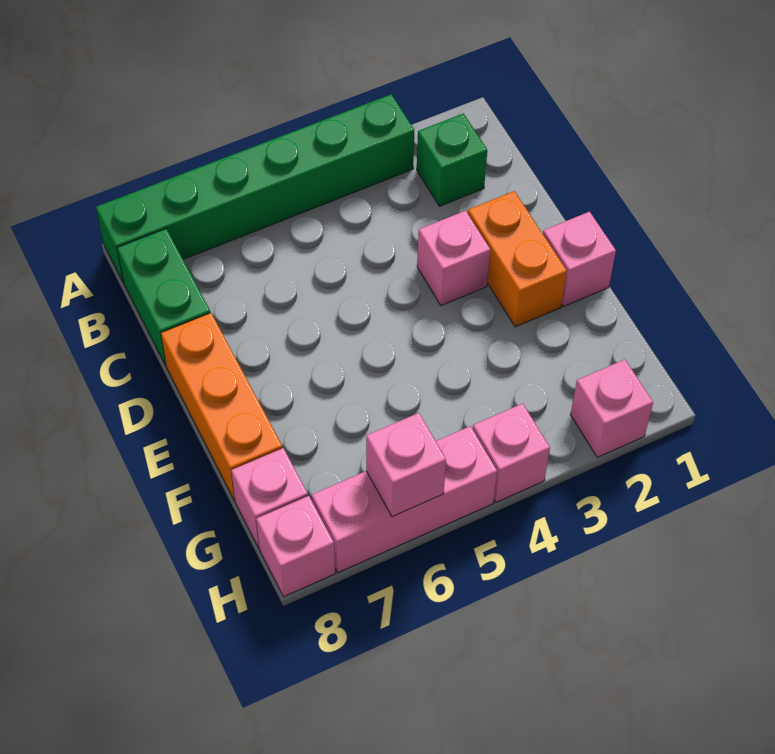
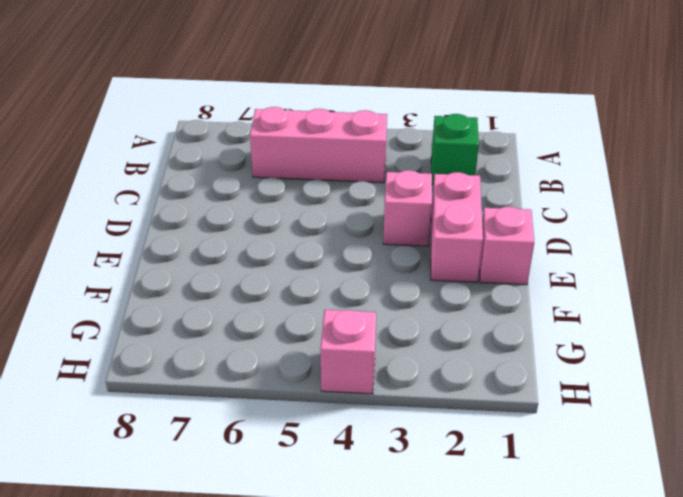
pink 1x3 brick [250,107,387,183] -> pink 1x3 brick moved to [312,426,497,572]
pink 1x2 brick [431,172,483,282] -> orange 1x2 brick [468,191,567,327]
none -> green 1x6 brick [96,94,414,283]
none -> green 1x2 brick [117,229,210,366]
none -> orange 1x3 brick [161,313,282,501]

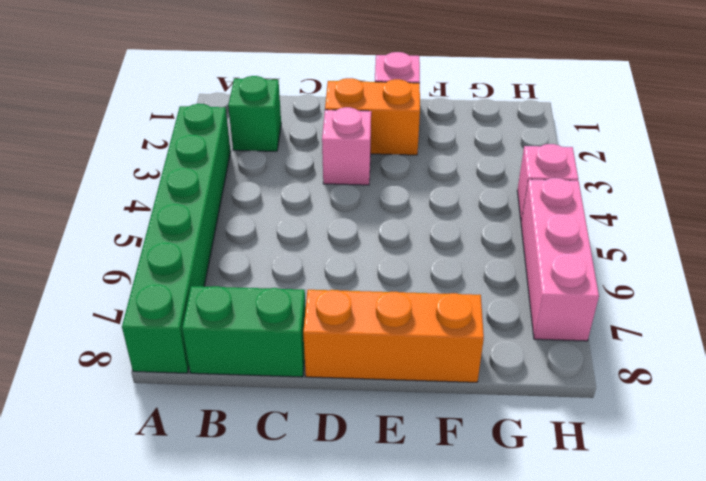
none -> pink 1x1 brick [231,448,308,548]
none -> pink 1x1 brick [571,359,653,457]
none -> pink 1x1 brick [256,496,335,597]

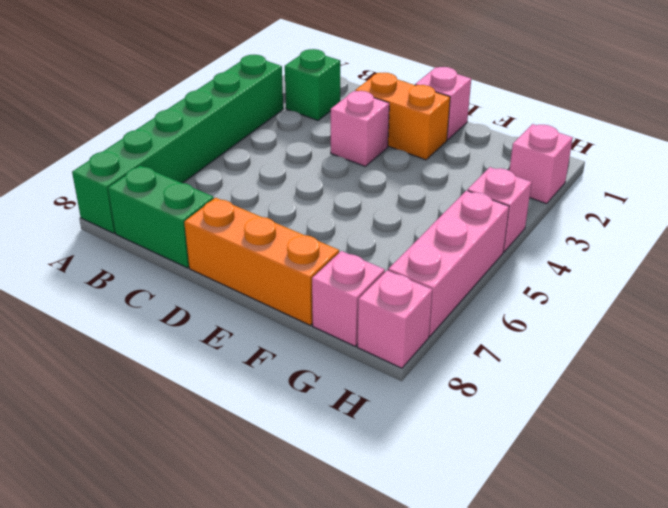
none -> pink 1x1 brick [366,413,446,517]

